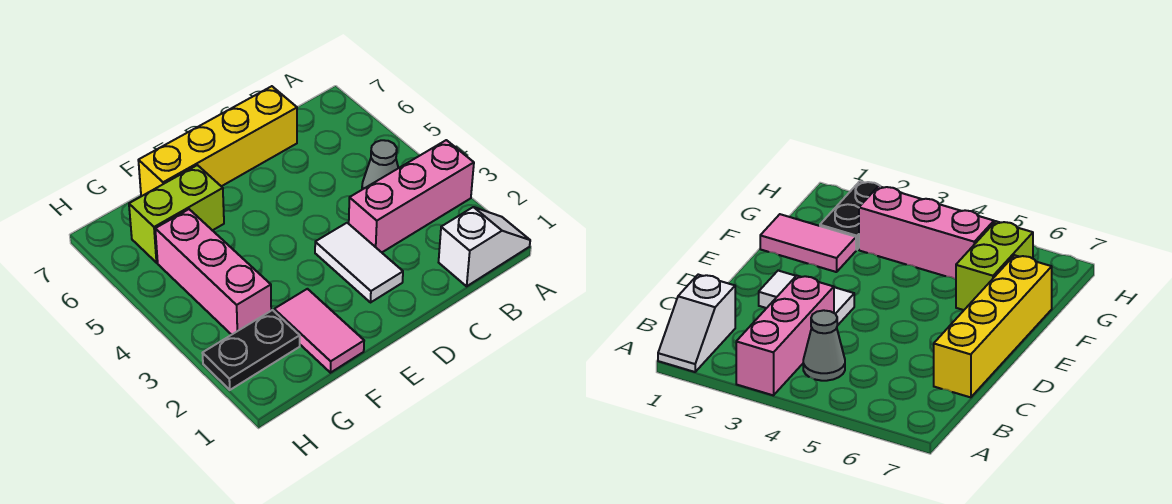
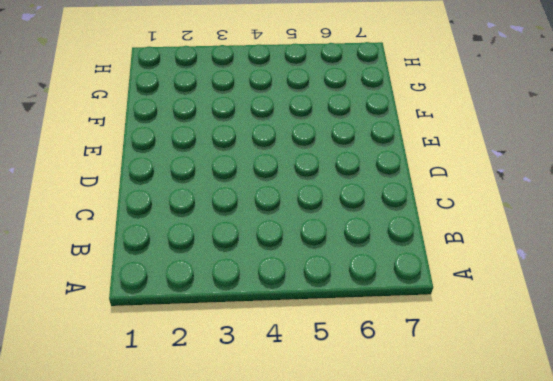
none -> white 1x2 slope [439,207,530,286]
none -> pink 1x3 brick [349,140,474,252]

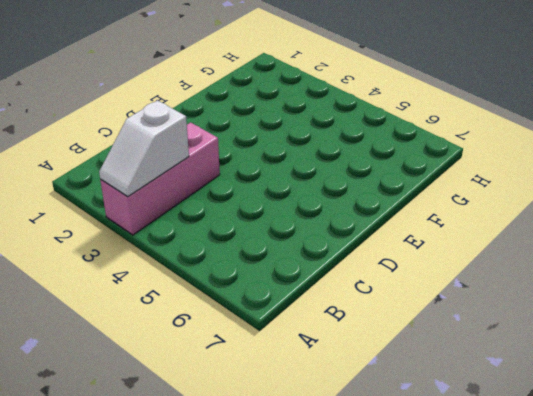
white 1x2 slope [99,100,189,197] -> white 1x2 slope moved to [439,207,530,286]
none -> grey 1x1 cone [362,140,398,190]
none -> yellow 1x4 brick [138,86,297,196]

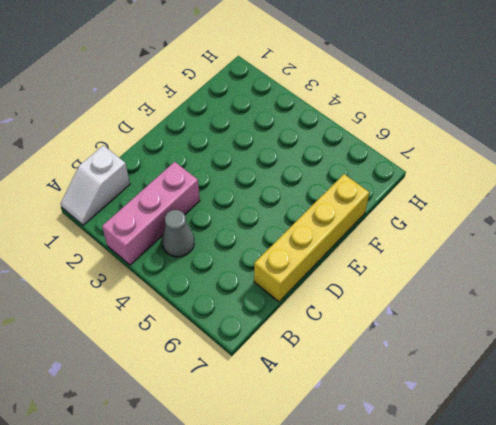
none -> white 1x2 tile [315,223,403,303]
none -> pink 1x2 tile [274,289,364,373]

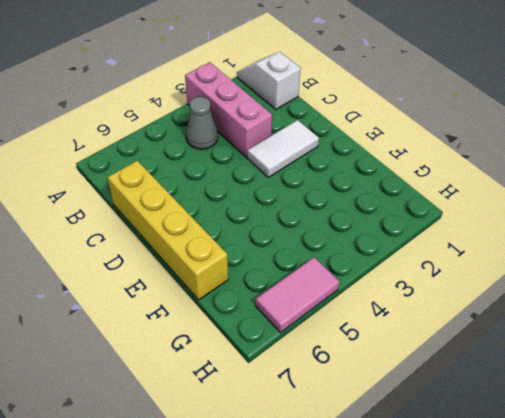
pink 1x2 tile [256,257,340,333] -> pink 1x2 tile moved to [274,289,364,373]
none -> lime 1x2 brick [129,165,224,263]
none -> black 1x2 plate [203,310,300,390]

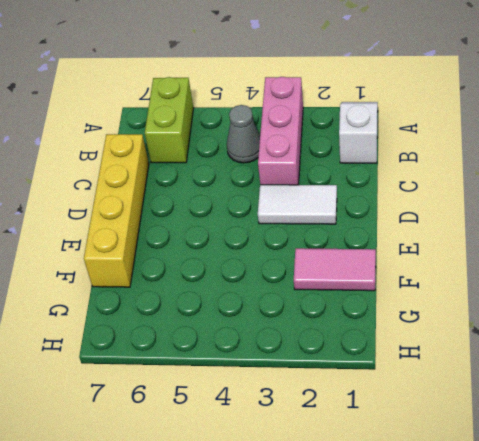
lime 1x2 brick [145,77,194,163] -> lime 1x2 brick moved to [129,165,224,263]
none -> black 1x2 plate [203,310,300,390]
none -> pink 1x3 brick [155,209,271,335]

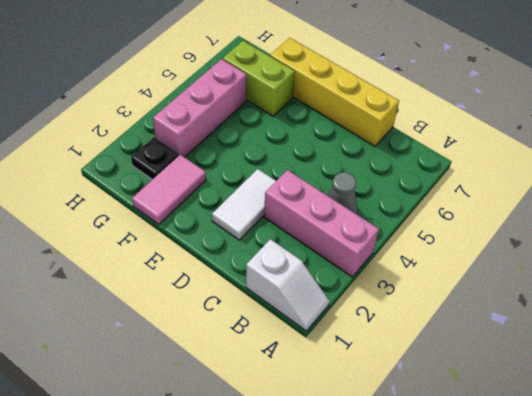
black 1x1 plate [131,137,179,180] -> black 1x2 plate [203,310,300,390]

